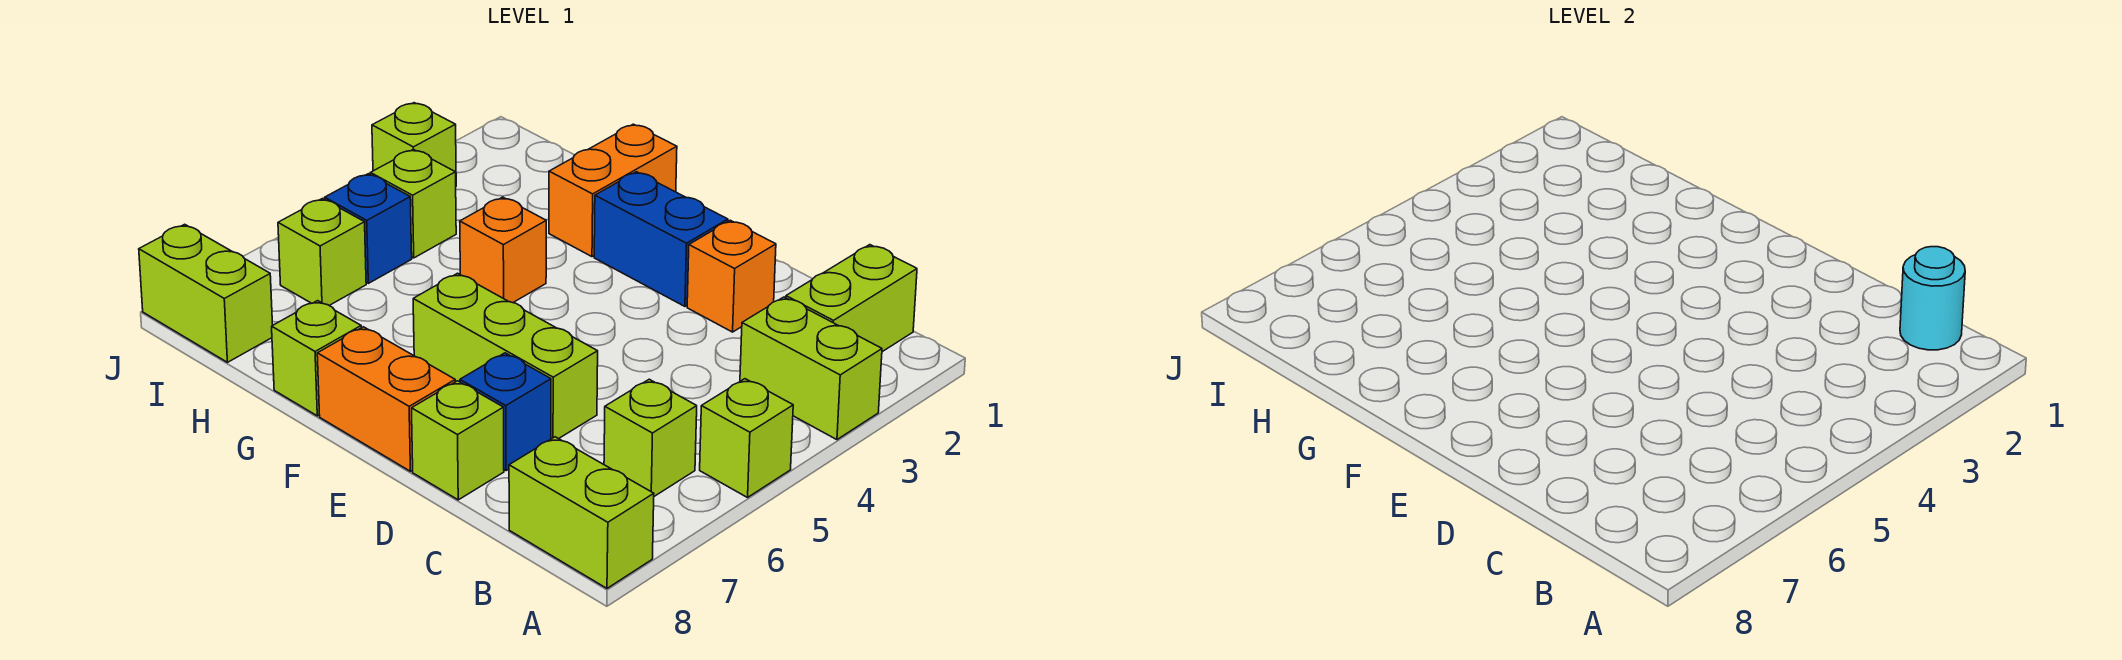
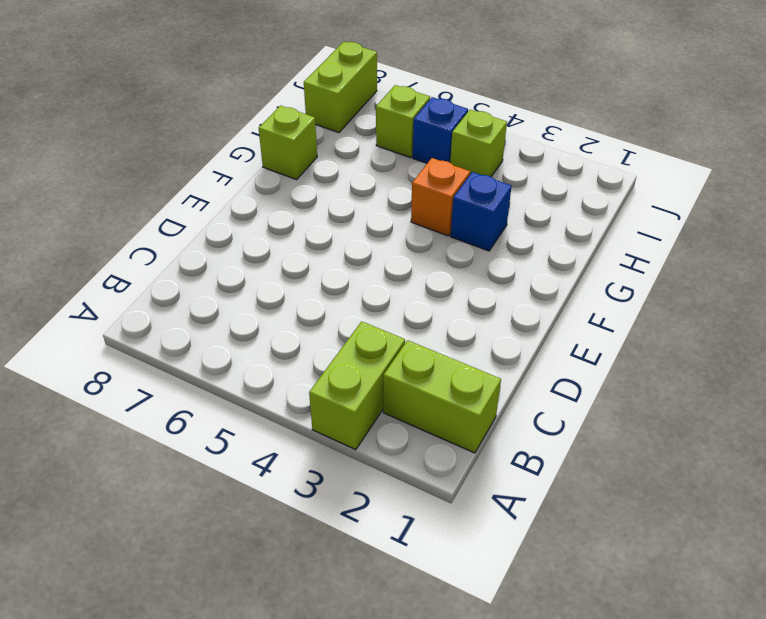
blue 1x1 brick [451,172,511,251] -> blue 1x1 brick moved to [460,353,551,471]
none -> lime 1x1 brick [700,379,793,497]
none -> lime 1x2 brick [509,437,654,588]
none -> lime 1x1 brick [604,379,697,496]

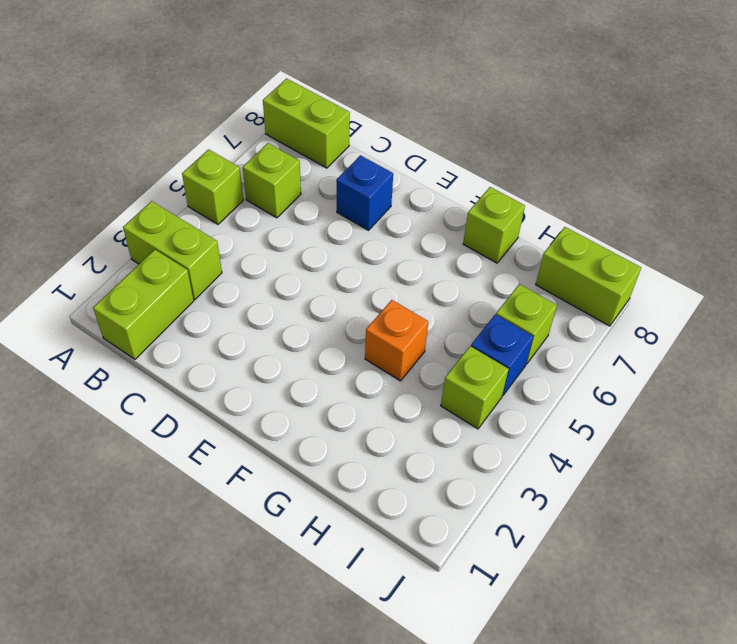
none -> orange 1x1 brick [687,220,776,332]
none -> lime 1x3 brick [413,273,598,439]
none -> lime 1x1 brick [412,381,504,500]

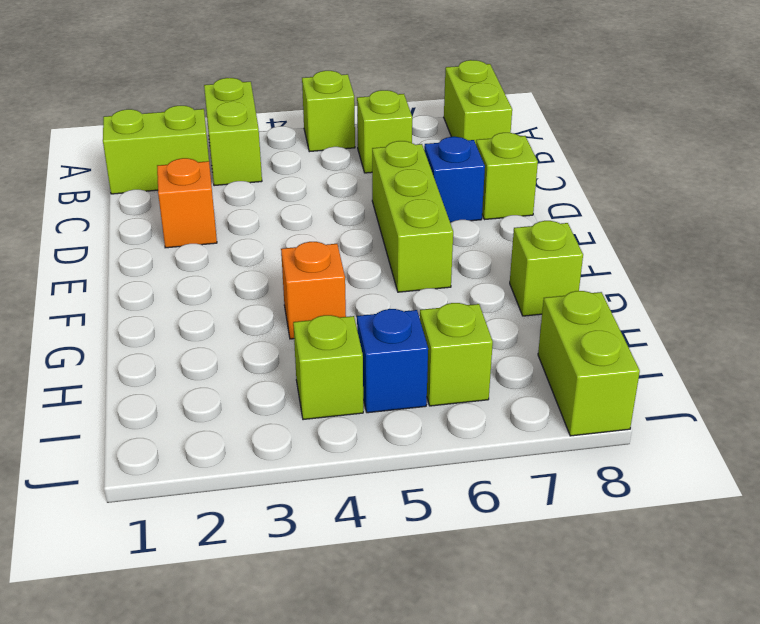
none -> blue 1x2 brick [594,172,728,306]
none -> orange 1x2 brick [317,327,455,471]
none -> orange 1x2 brick [549,124,677,257]

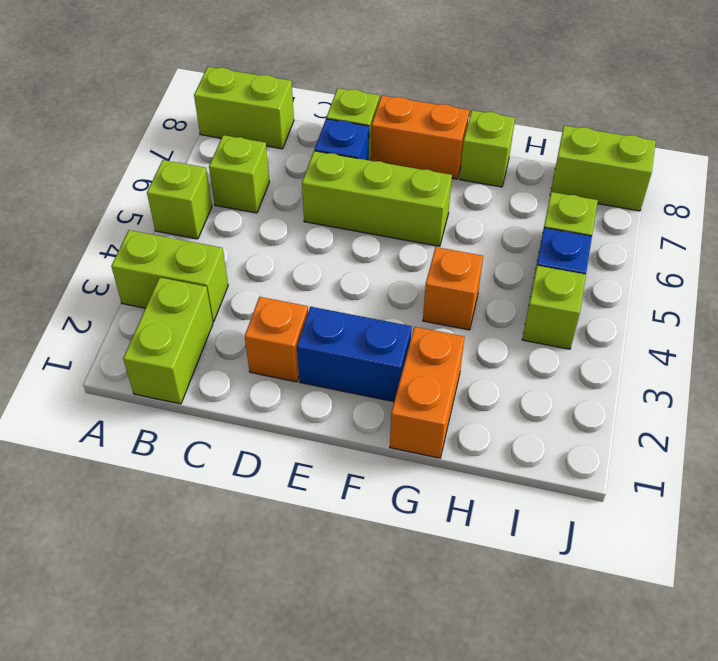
none -> lime 1x1 brick [372,103,456,172]
none -> cyan 1x1 round brick [1900,247,1965,350]

